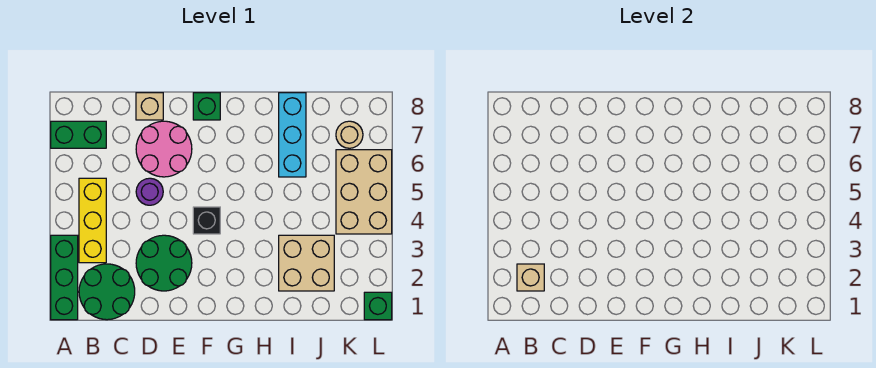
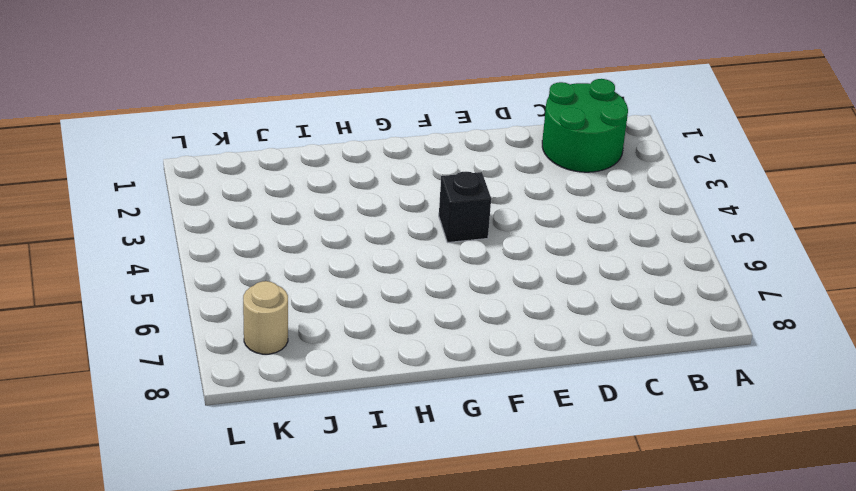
none -> green 1x3 brick [51,235,78,320]
none -> green 1x2 brick [51,121,106,148]
none -> yellow 1x3 brick [79,178,106,263]

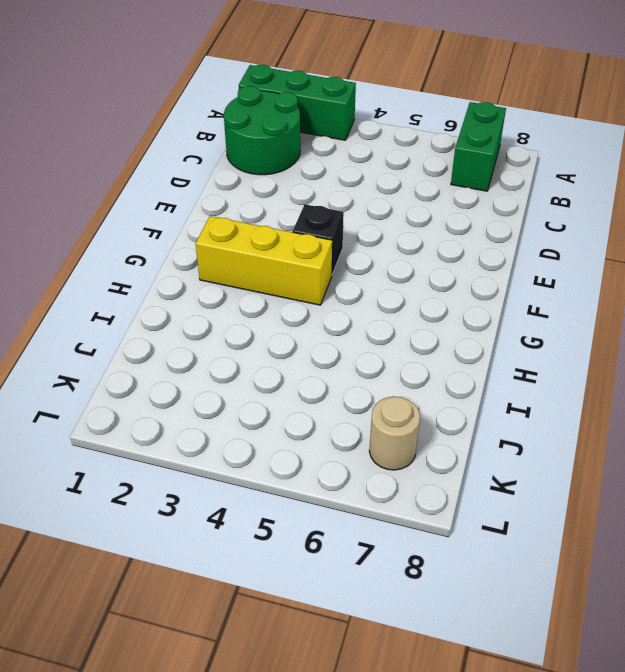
yellow 1x3 brick [196,216,332,305] -> yellow 1x3 brick moved to [79,178,106,263]
none -> green 2x2 round brick [136,235,192,291]
none -> purple 1x1 round brick [136,178,163,205]
none -> pink 2x2 round brick [136,121,192,177]

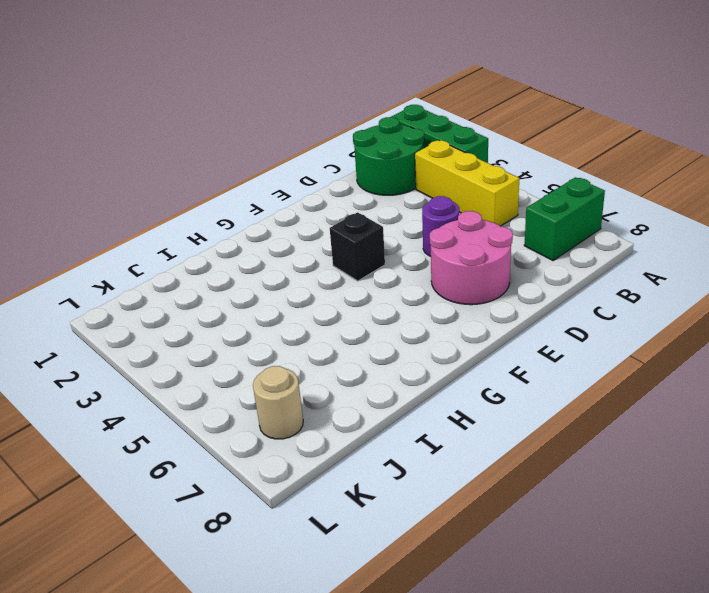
none -> green 2x2 round brick [136,235,192,291]
none -> tan 1x1 brick [136,93,163,120]
none -> green 1x1 brick [193,93,220,120]

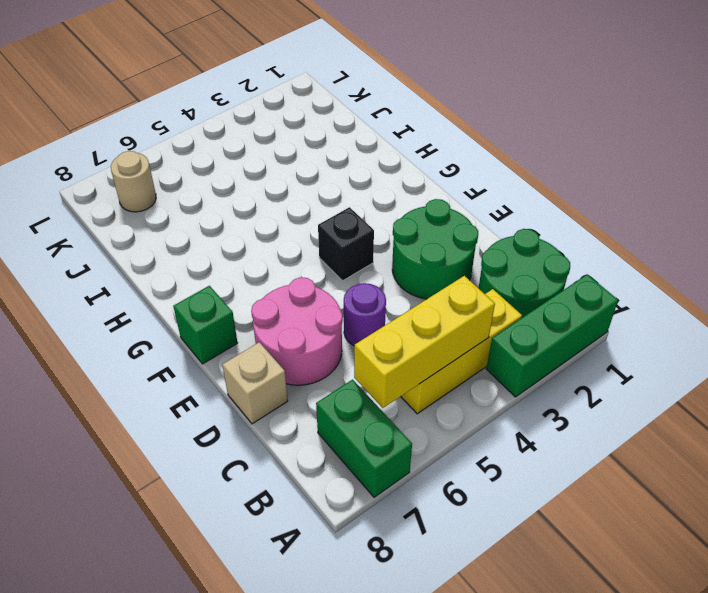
yellow 1x3 brick [354,276,495,408] -> none
none -> tan 2x2 brick [279,235,334,291]
none -> cyan 1x3 brick [279,93,306,177]
none -> tan 2x3 brick [336,150,392,234]

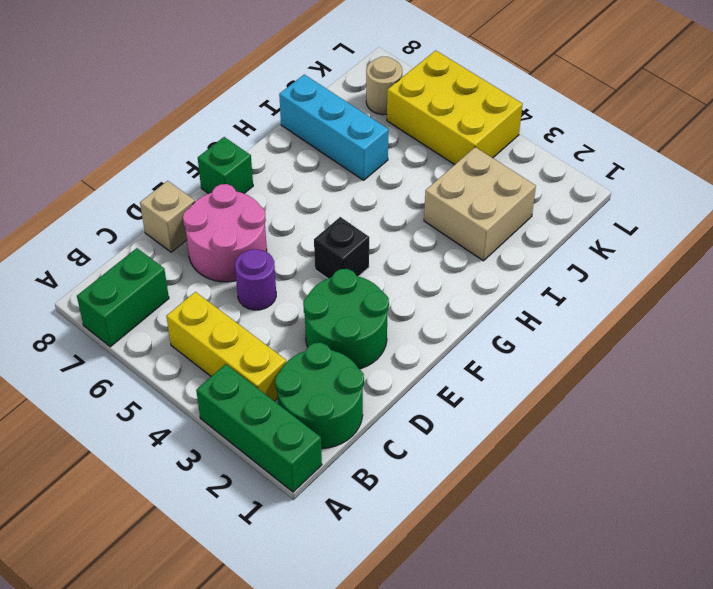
yellow 2x3 brick [387,50,523,165] -> tan 2x3 brick [336,150,392,234]
none -> green 1x1 brick [364,292,392,320]
none -> tan 1x1 brick [517,264,544,291]

